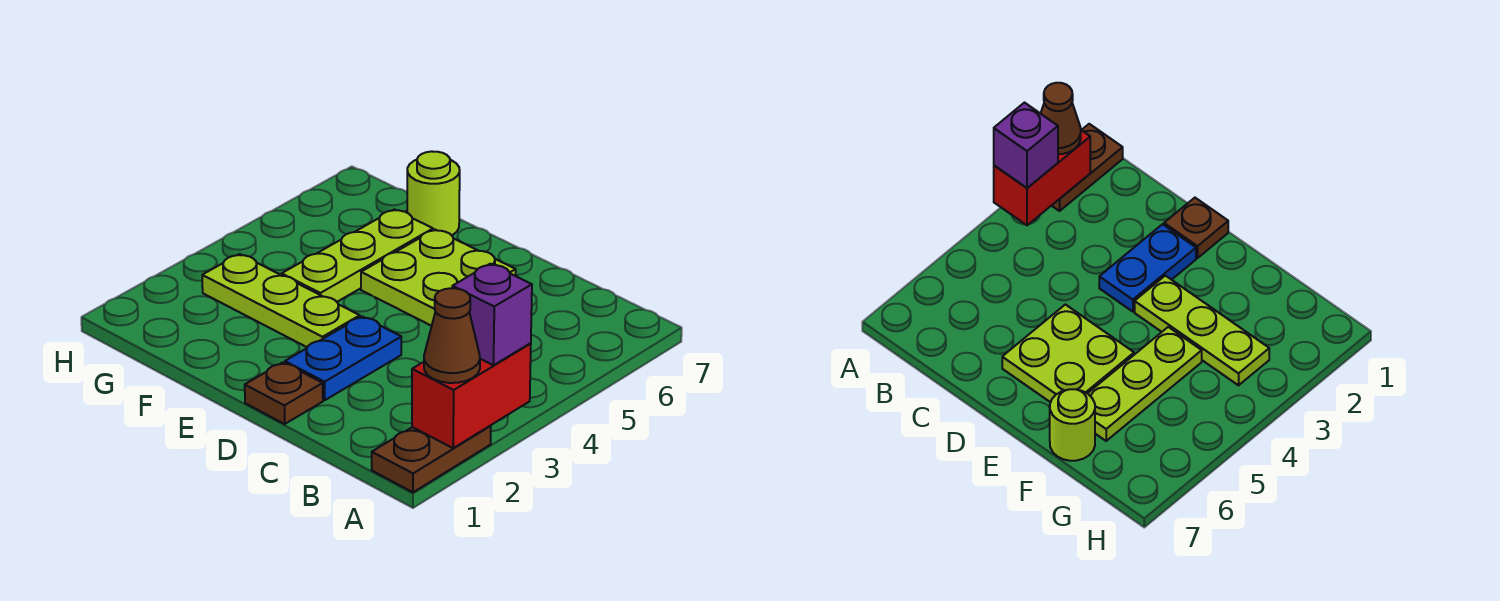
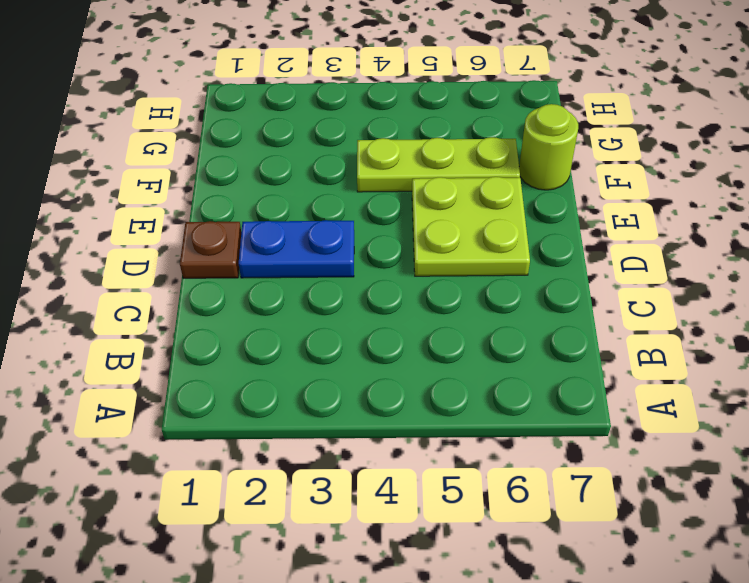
none -> brown 1x2 plate [372,426,491,492]
none -> lime 1x3 plate [202,254,360,347]

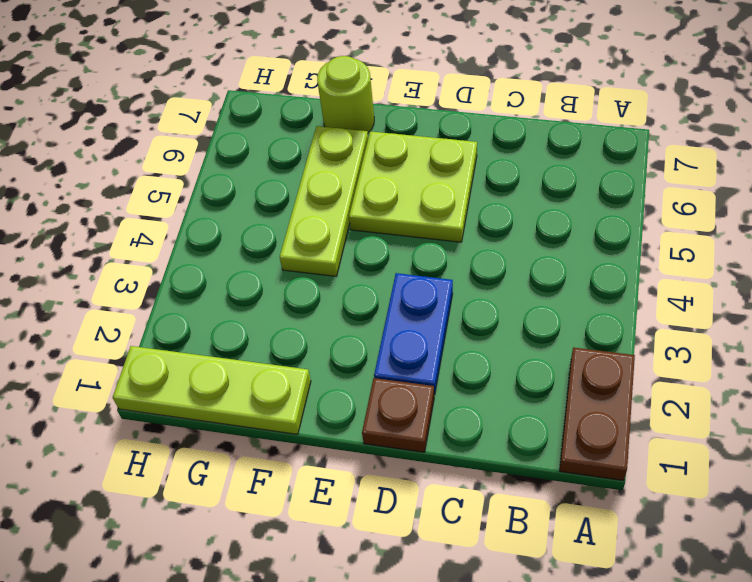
lime 1x3 plate [113,346,311,434] -> lime 1x3 plate moved to [202,254,360,347]
none -> red 1x2 brick [412,343,531,448]
none -> brown 1x1 cone [424,288,480,383]

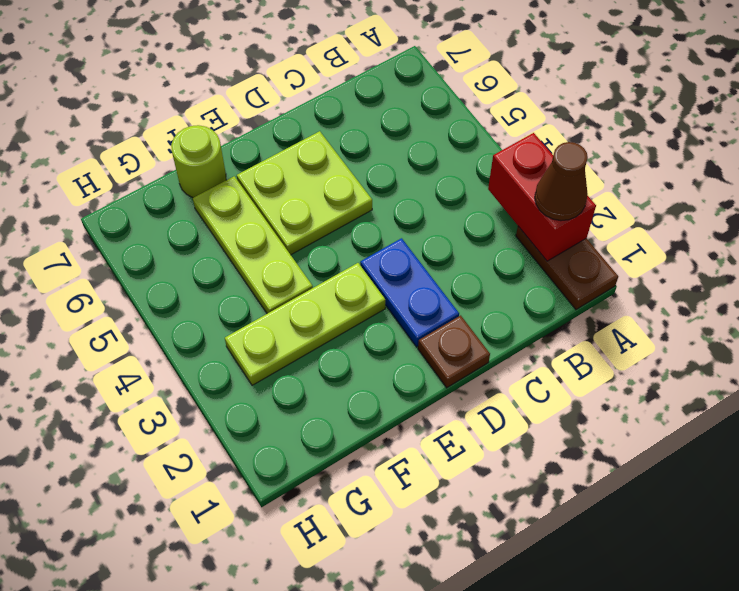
none -> purple 1x1 brick [452,264,532,365]

